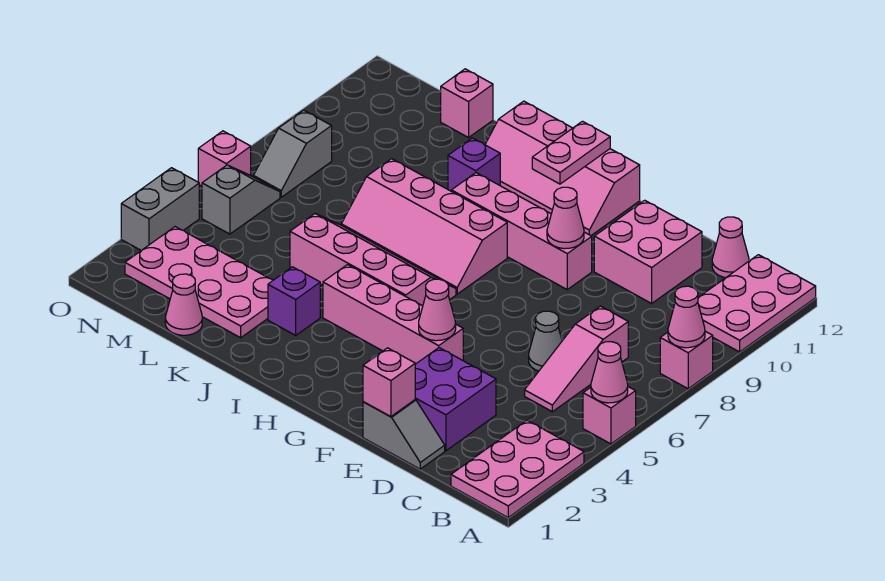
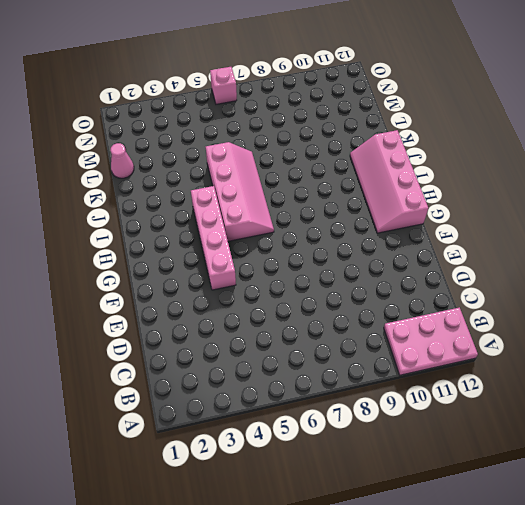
none -> pink 2x3 plate [451,420,584,517]
none -> pink 1x1 brick [583,387,636,444]
none -> pink 1x1 brick [660,331,713,389]
none -> pink 1x3 slope [525,306,628,412]

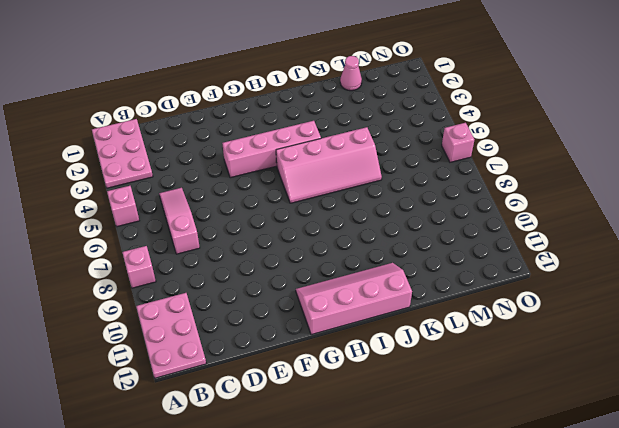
none -> pink 1x1 cone [712,217,749,278]
none -> grey 1x2 slope [363,400,445,469]
none -> purple 2x2 brick [415,348,496,451]
none -> grey 1x1 cone [529,311,562,371]

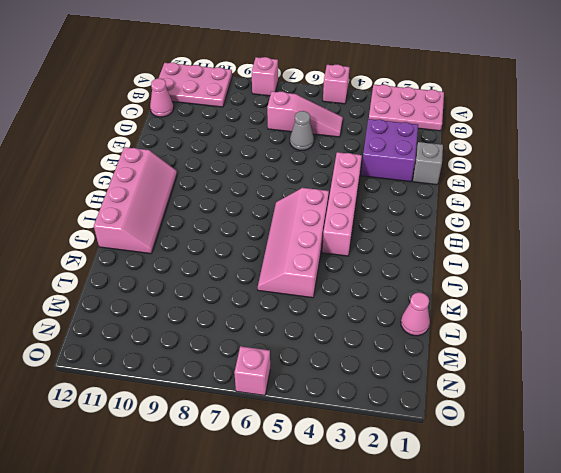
none -> pink 2x2 brick [594,200,702,303]
none -> pink 1x4 brick [451,173,592,289]
none -> pink 2x4 slope [341,159,507,294]
none -> purple 1x1 brick [268,267,320,335]

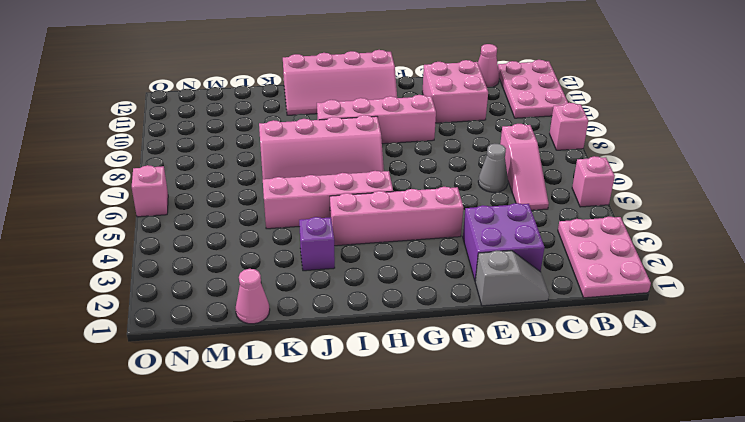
none -> purple 1x1 brick [448,138,500,191]
none -> pink 2x4 plate [125,227,273,338]
none -> pink 1x1 brick [441,69,493,138]
none -> grey 1x2 slope [202,165,280,234]

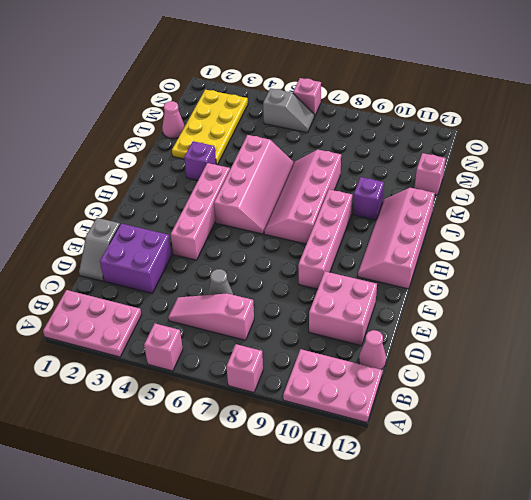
yellow 2x4 plate [172,90,248,165] -> pink 2x4 plate [125,227,273,338]
none -> grey 1x2 slope [253,110,332,197]
none -> grey 1x2 brick [121,168,199,250]
none -> pink 1x1 cone [591,342,628,403]
none -> pink 1x1 cone [668,286,705,348]

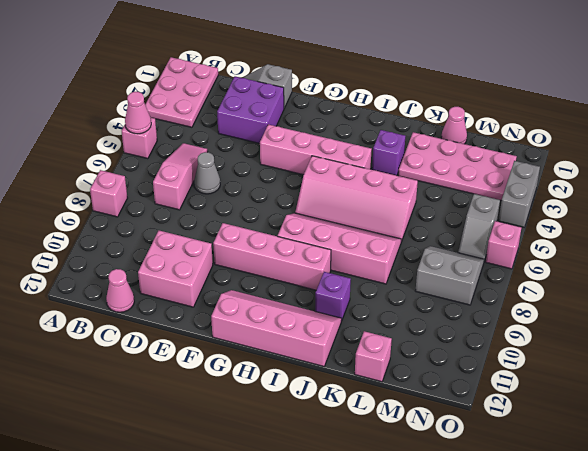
grey 2x2 slope [415,246,484,305] -> grey 1x2 slope [253,110,332,197]
none -> pink 2x3 plate [698,255,816,352]
none -> pink 1x1 cone [668,286,705,348]
none -> pink 1x1 brick [363,348,415,417]
none -> pink 1x1 cone [419,279,456,341]

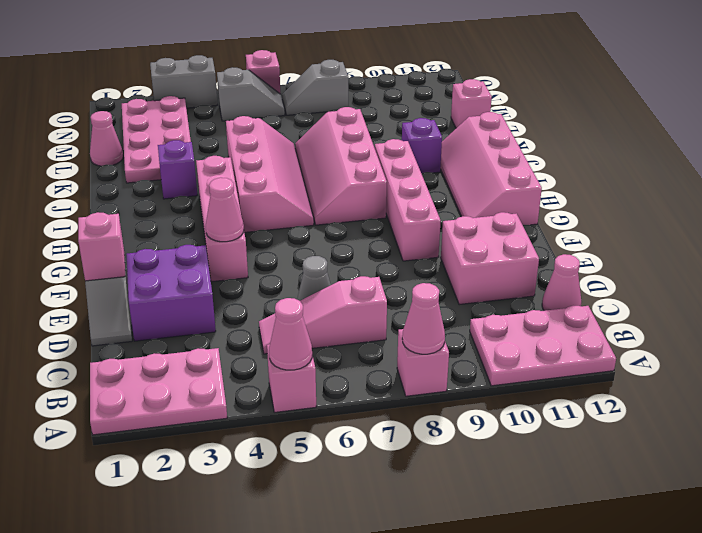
none -> pink 1x1 cone [547,187,584,249]
none -> pink 1x2 plate [532,121,610,184]

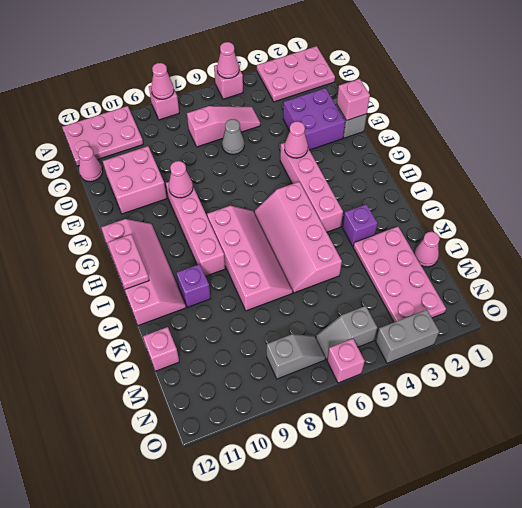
pink 1x2 plate [108,234,149,289] -> pink 1x2 plate turned to [532,121,610,184]

